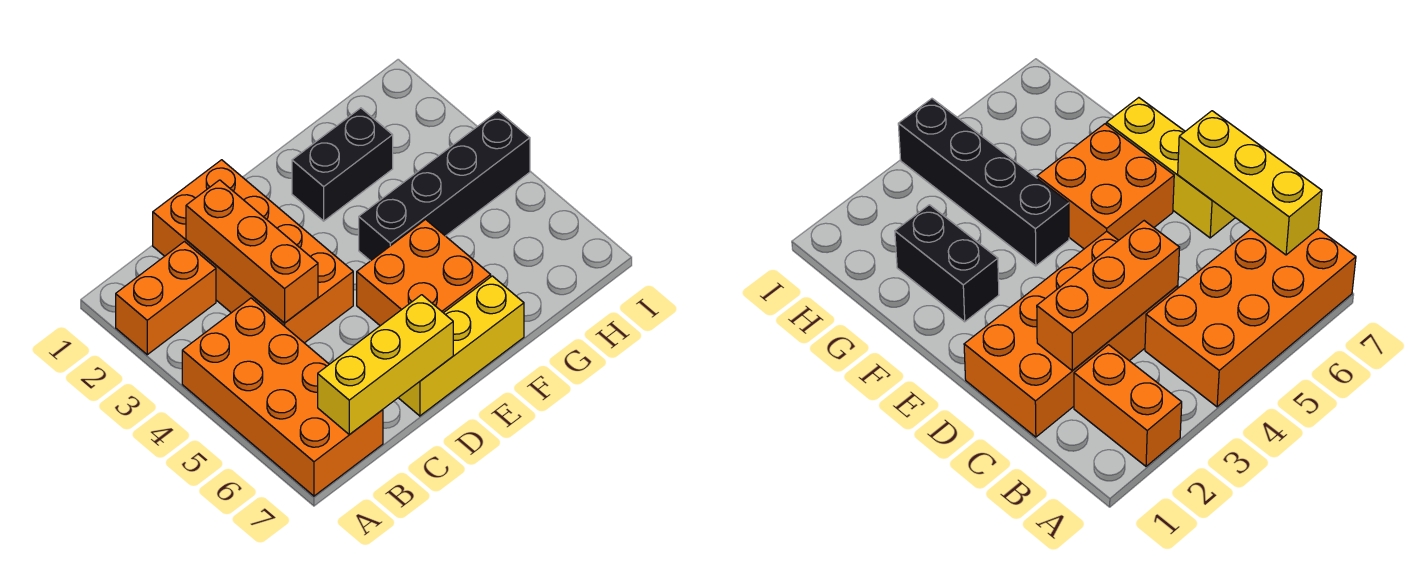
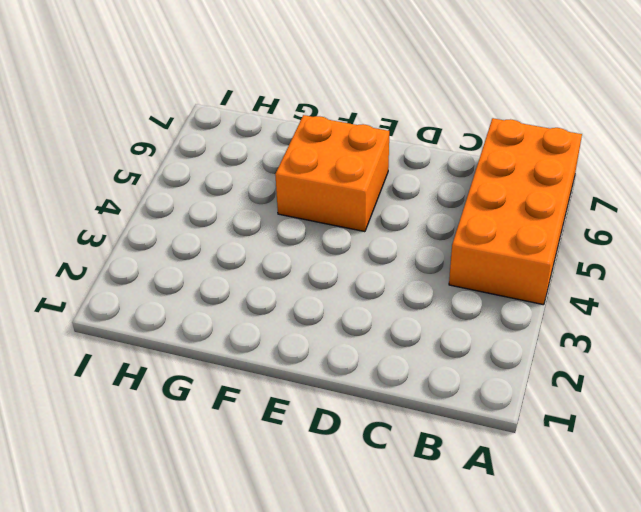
none -> orange 1x2 brick [116,242,216,355]
none -> orange 2x4 brick [153,160,353,343]

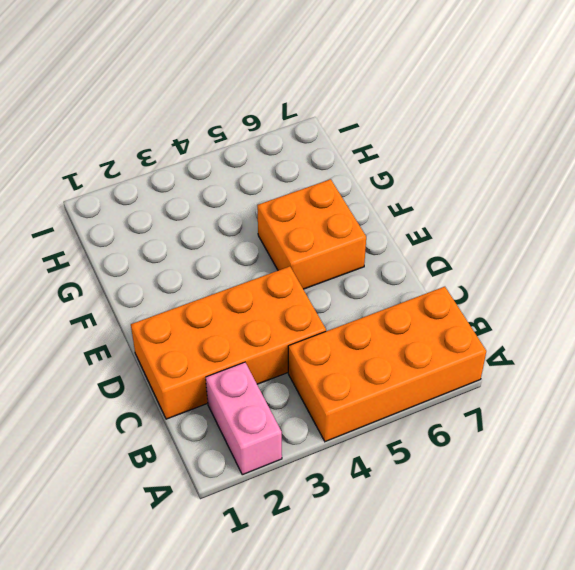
pink 1x2 brick [206,362,282,475] -> orange 1x2 brick [116,242,216,355]
none -> yellow 1x3 brick [399,276,524,416]
none -> black 1x2 brick [292,108,393,221]

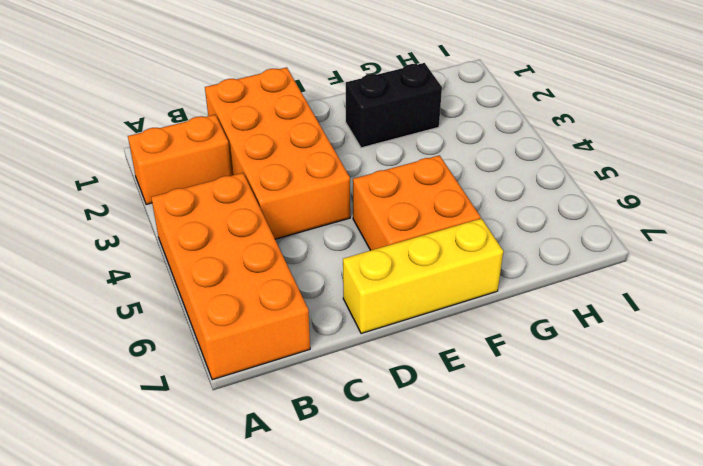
none -> black 1x4 brick [359,111,530,261]
none -> yellow 1x3 brick [318,295,453,435]

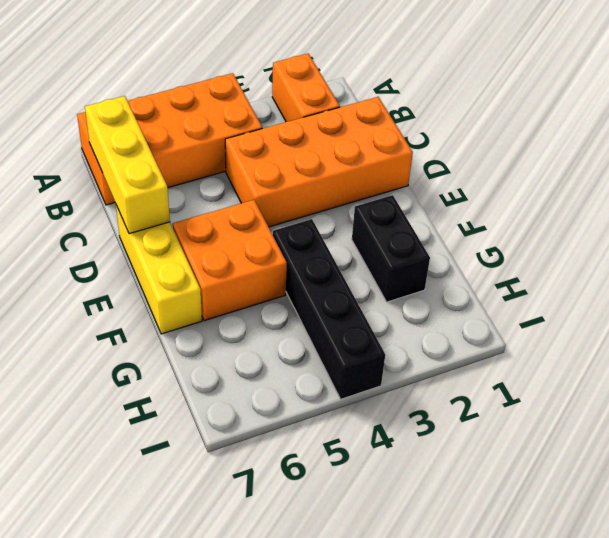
none -> orange 1x3 brick [186,180,318,323]

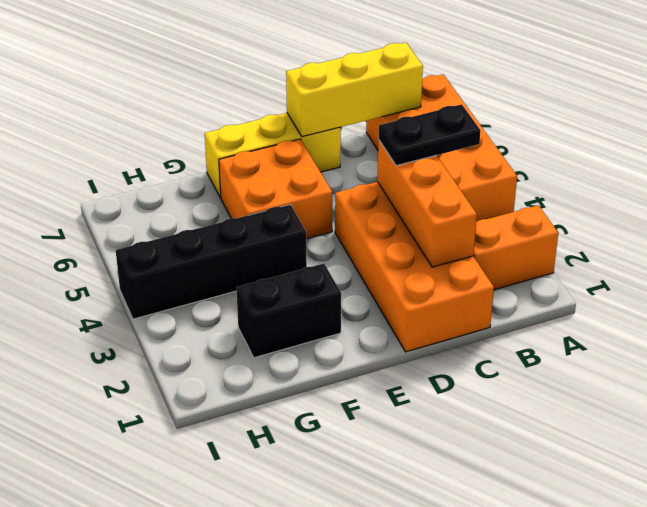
black 1x2 plate [379,104,481,166] -> none

